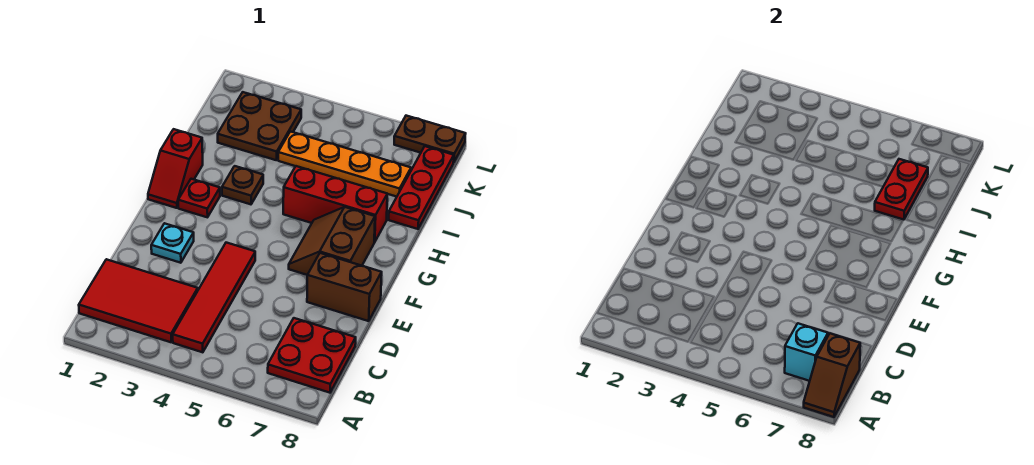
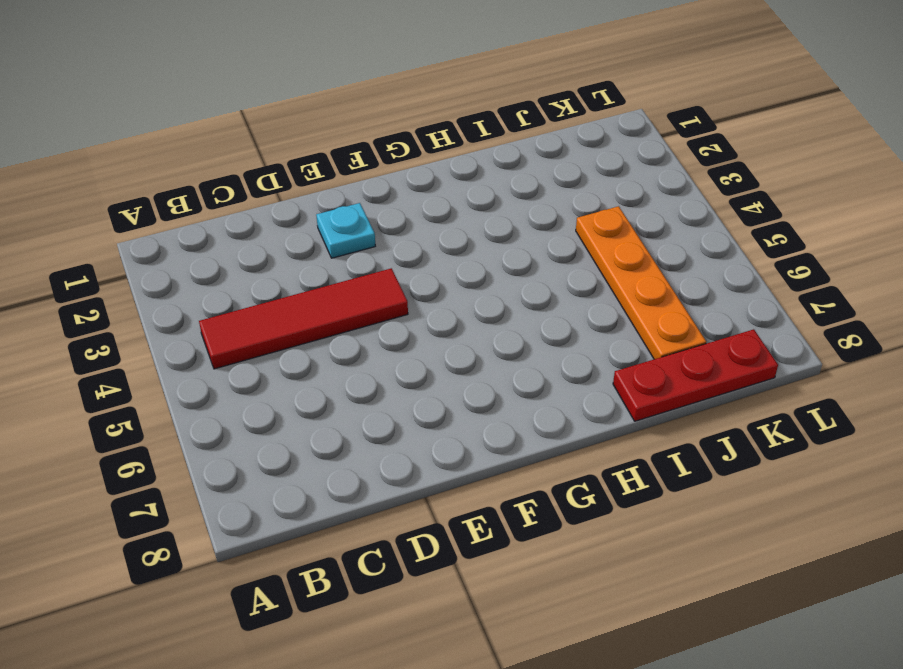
none -> red 2x3 tile [79,259,198,342]
none -> red 2x2 plate [268,318,356,393]
none -> brown 1x2 brick [307,253,382,321]

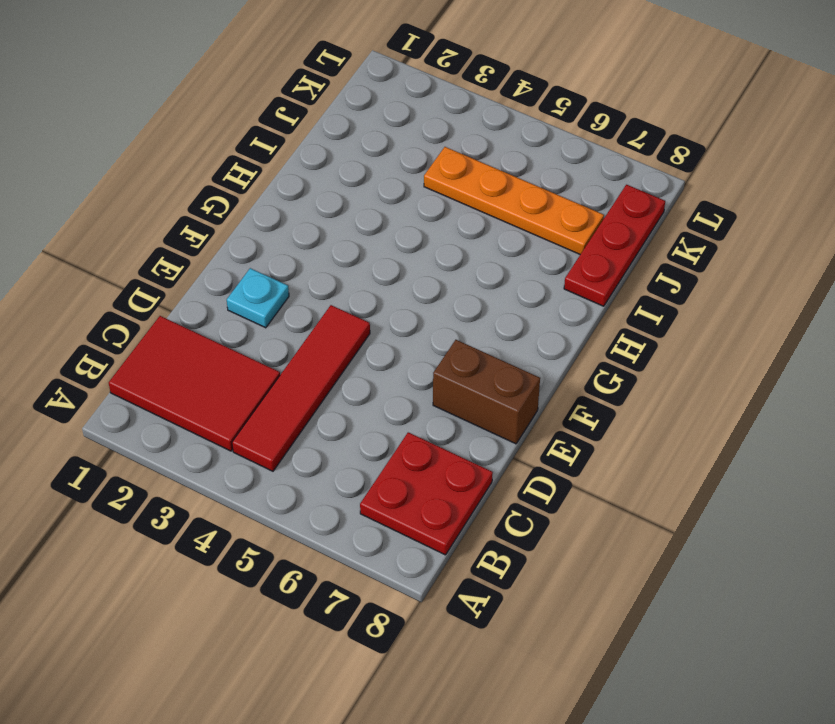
none -> brown 2x2 slope [289,207,375,275]
none -> red 1x2 slope [148,129,203,208]
none -> red 1x1 plate [178,179,220,217]

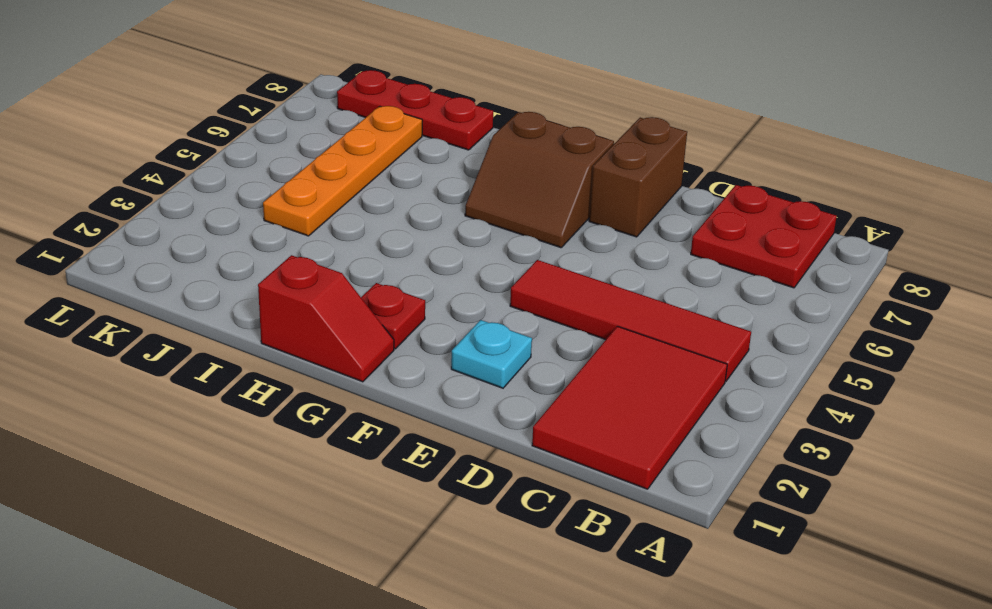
none -> brown 1x1 plate [222,166,263,204]
none -> red 1x3 brick [283,166,387,242]
none -> brown 2x2 plate [218,92,301,160]

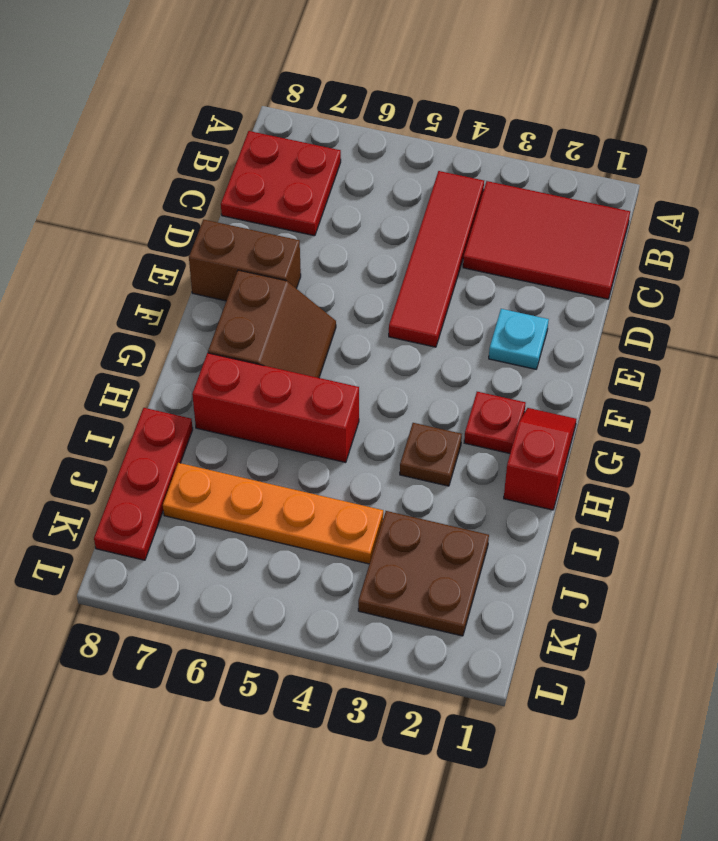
none -> brown 1x2 plate [394,116,466,163]
none -> brown 1x2 slope [804,333,860,417]
none -> cyan 1x1 brick [785,323,828,381]

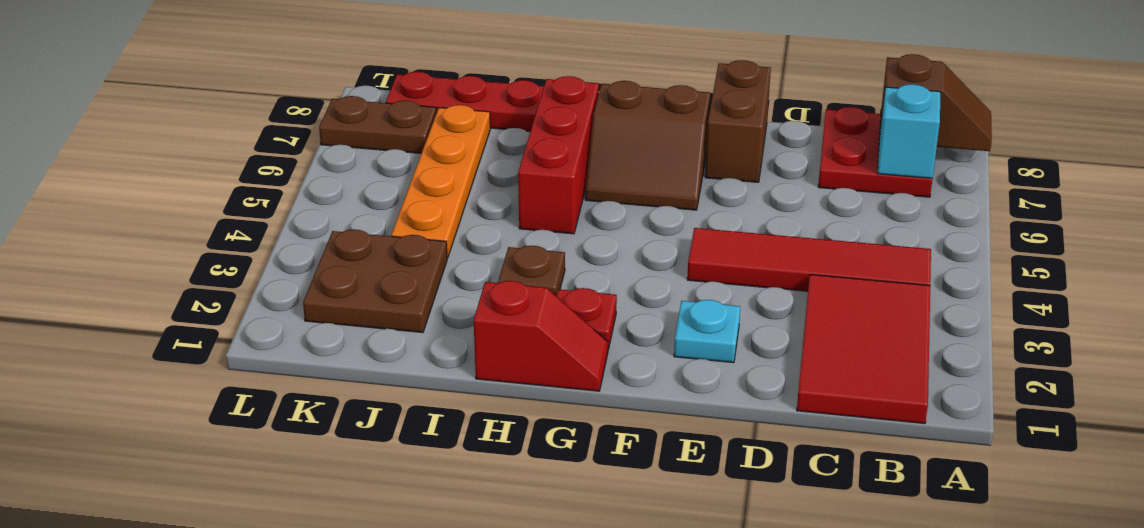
brown 1x2 plate [319,96,436,153] -> brown 1x2 plate turned to [394,116,466,163]
none -> red 1x2 plate [875,159,928,220]

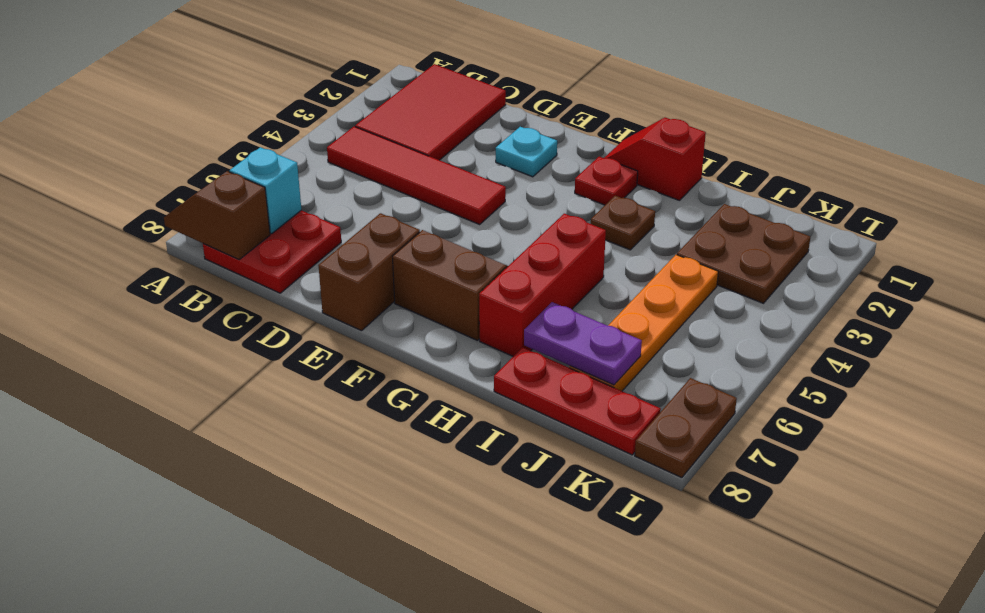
purple 1x2 plate [524,302,642,385] -> red 1x2 plate [875,159,928,220]

